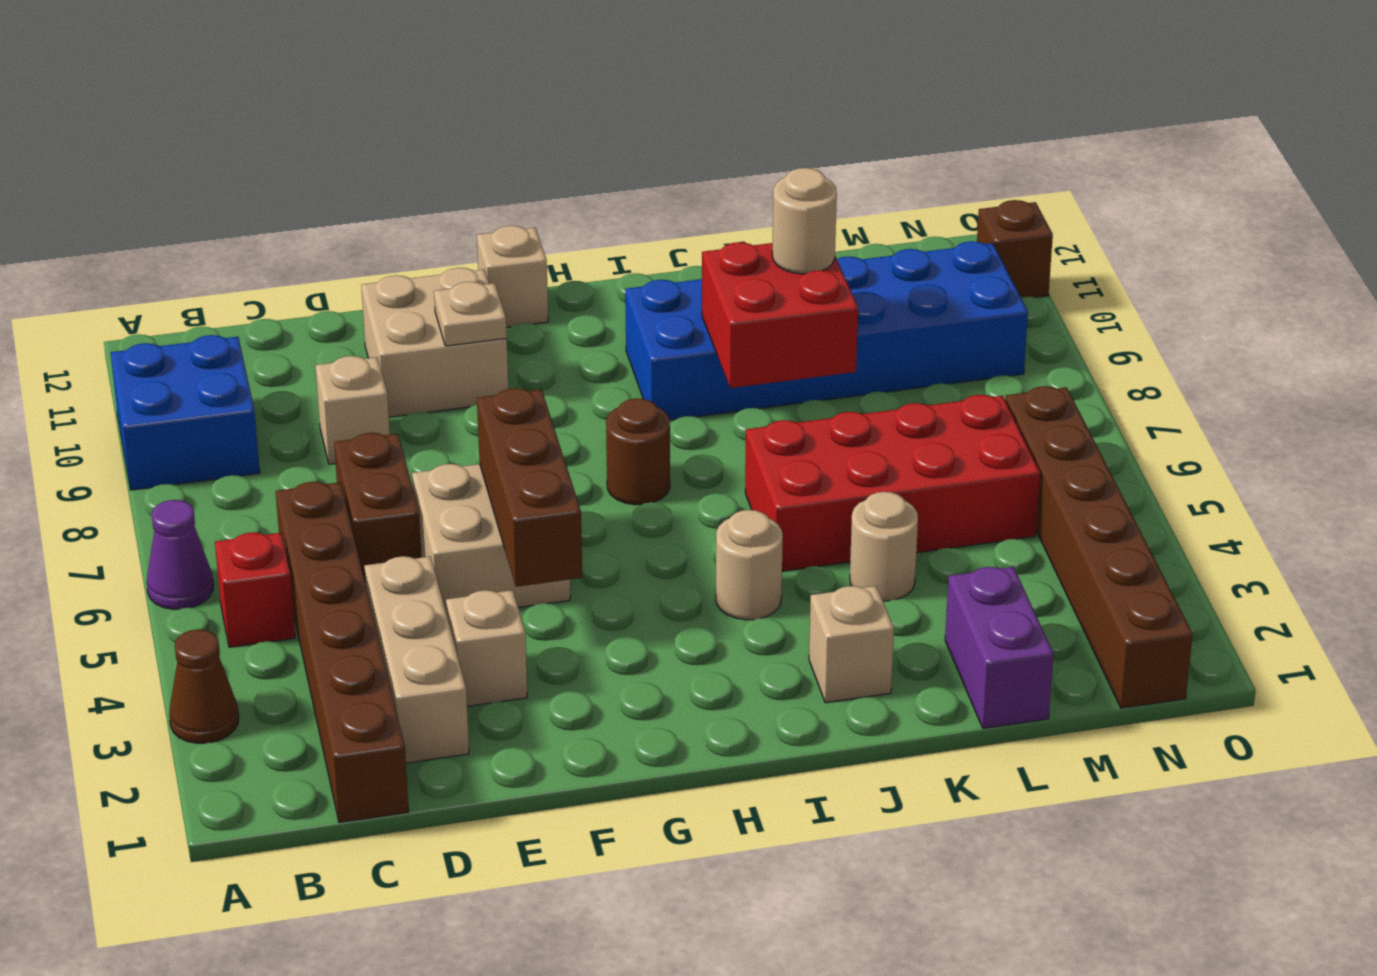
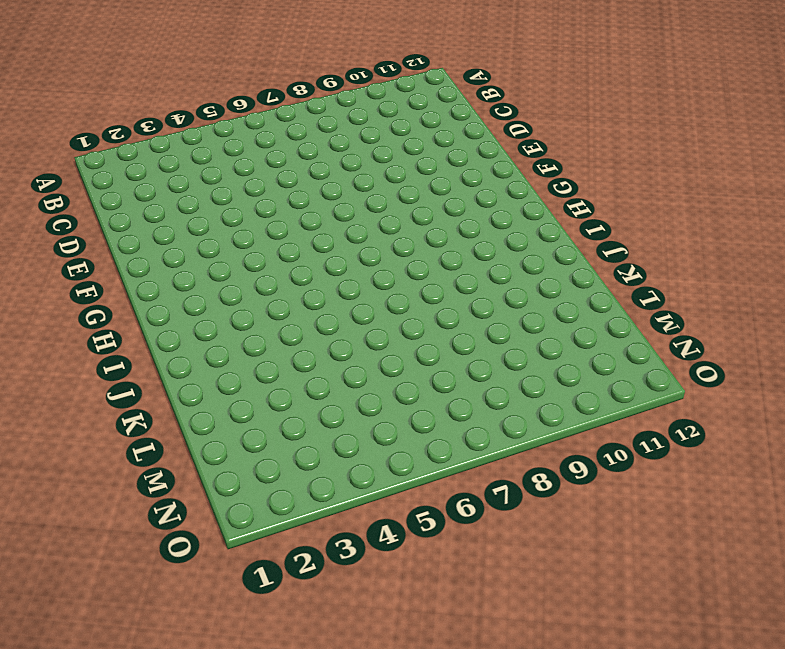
none -> brown 1x1 cone [169,629,239,743]
none -> purple 1x1 cone [147,500,213,609]
none -> blue 2x2 brick [111,335,260,490]

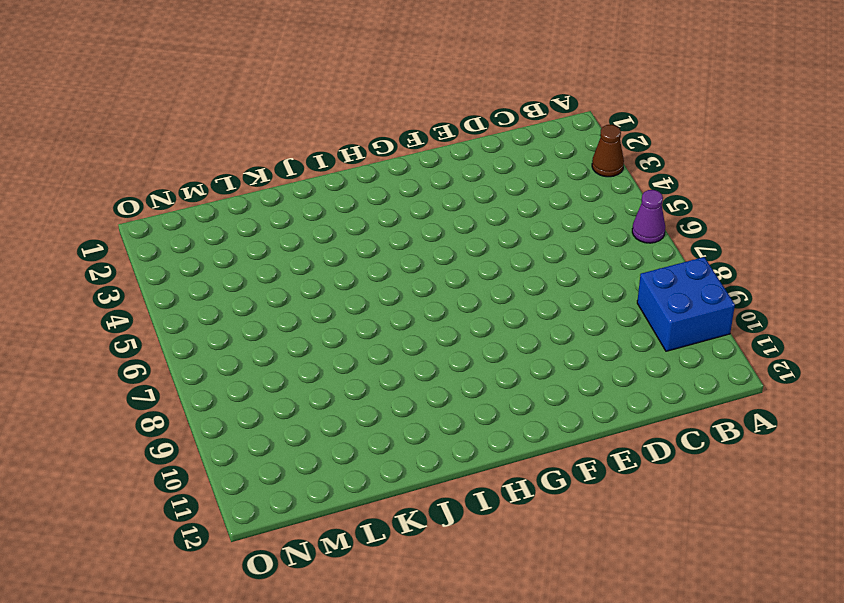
none -> red 1x1 brick [215,532,295,647]
none -> brown 1x6 brick [276,482,409,823]
none -> tan 1x3 brick [364,556,469,763]

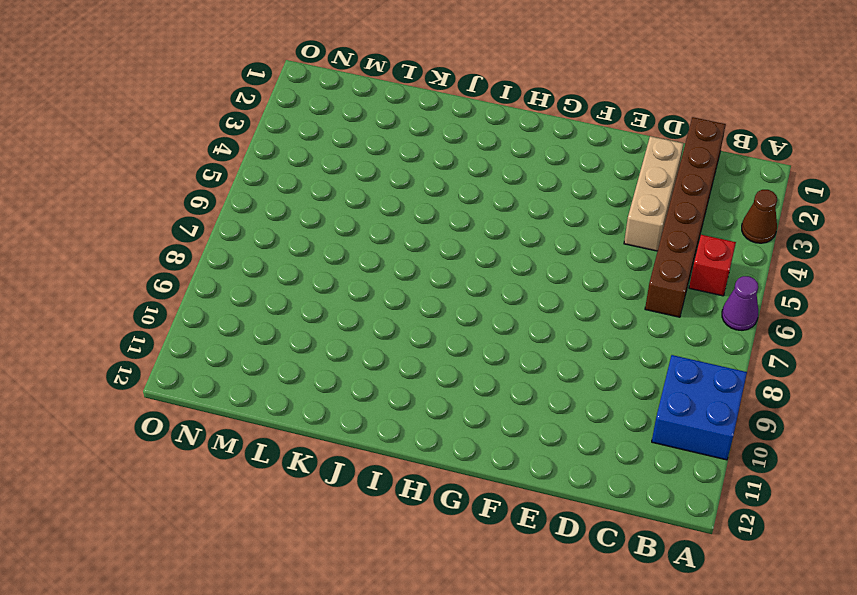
none -> brown 1x2 brick [334,433,422,584]
none -> tan 1x1 brick [315,356,390,464]
none -> tan 1x1 brick [446,590,527,706]

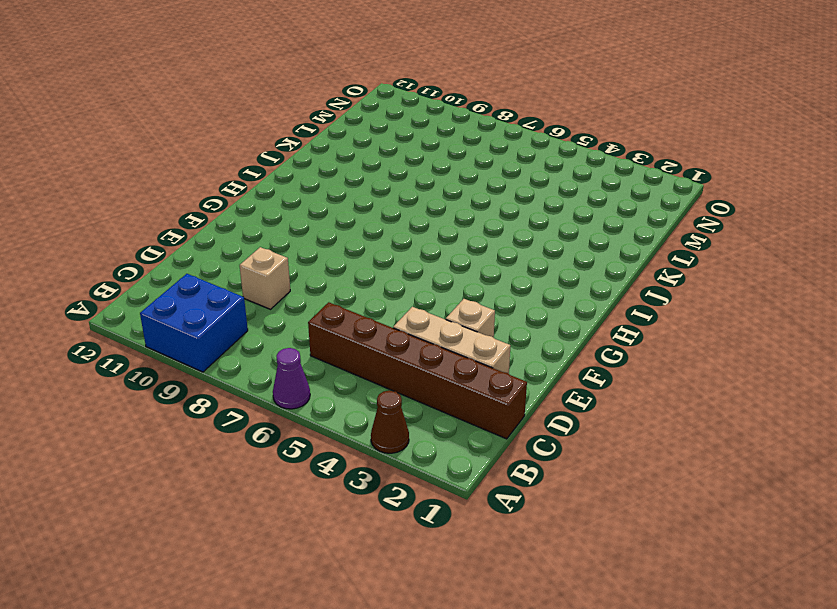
none -> red 1x1 brick [215,532,295,647]
none -> brown 1x2 brick [334,433,422,584]
none -> tan 2x2 brick [412,464,570,614]

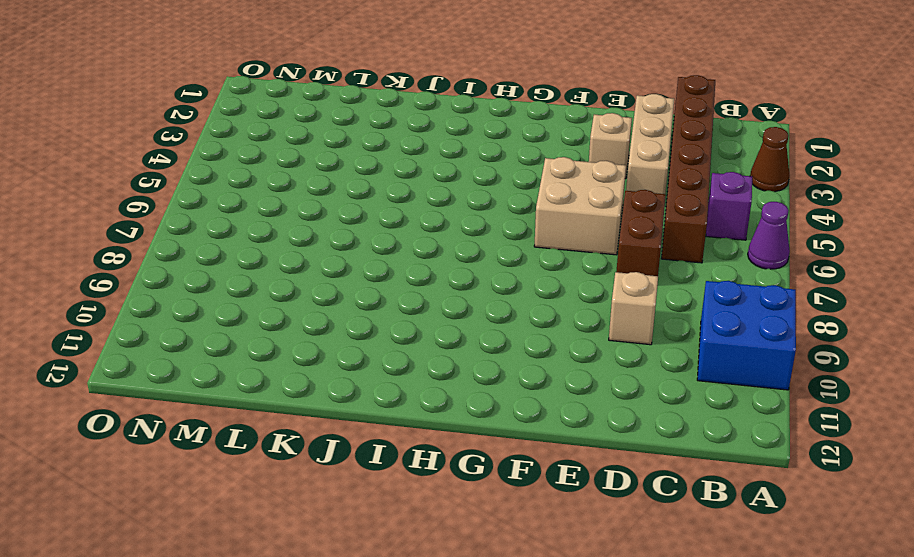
purple 1x1 brick [706,172,752,240] -> red 1x1 brick [215,532,295,647]
none -> tan 2x2 brick [361,268,508,417]
none -> tan 1x1 brick [477,226,548,327]
none -> brown 1x1 round brick [606,398,670,505]

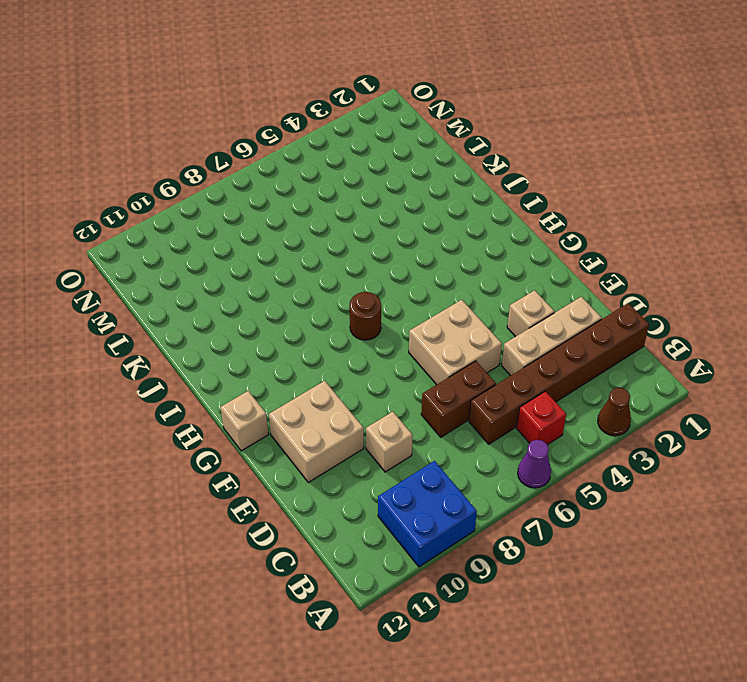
none -> tan 1x1 round brick [716,510,783,620]
none -> blue 2x6 brick [625,241,1028,420]
none -> tan 1x1 brick [809,586,894,703]

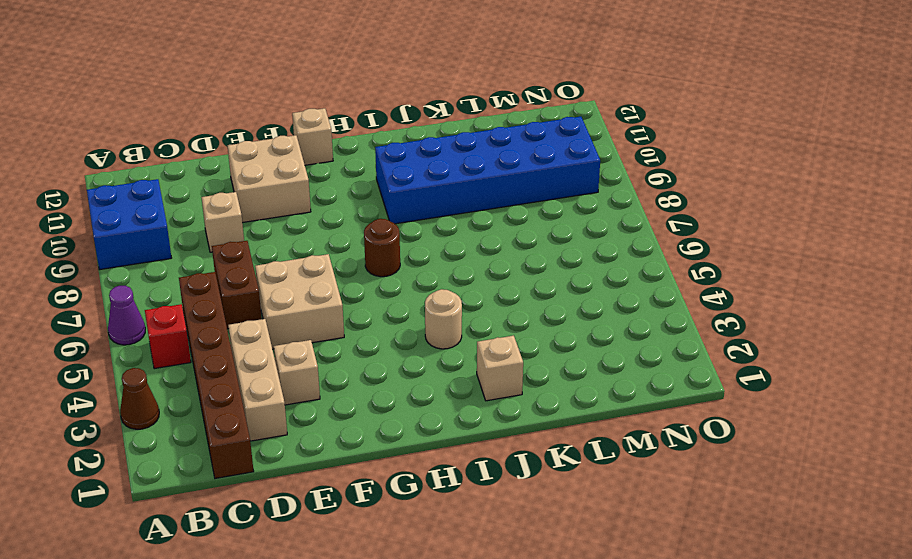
none -> red 2x4 brick [745,395,1040,571]
none -> tan 1x1 round brick [850,492,918,601]
none -> purple 1x2 brick [945,567,1054,728]

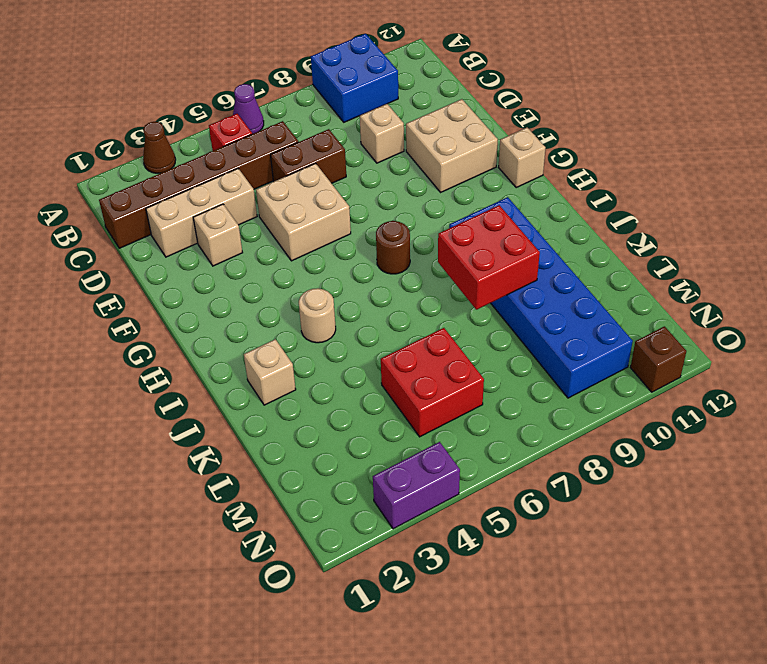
red 2x2 brick [381,328,484,437] -> red 2x4 brick [745,395,1040,571]
purple 1x2 brick [373,442,460,529] -> purple 1x2 brick moved to [945,567,1054,728]
none -> tan 1x1 round brick [850,492,918,601]
none -> brown 1x6 brick [1006,386,1193,708]
none -> brown 1x3 brick [477,388,582,587]

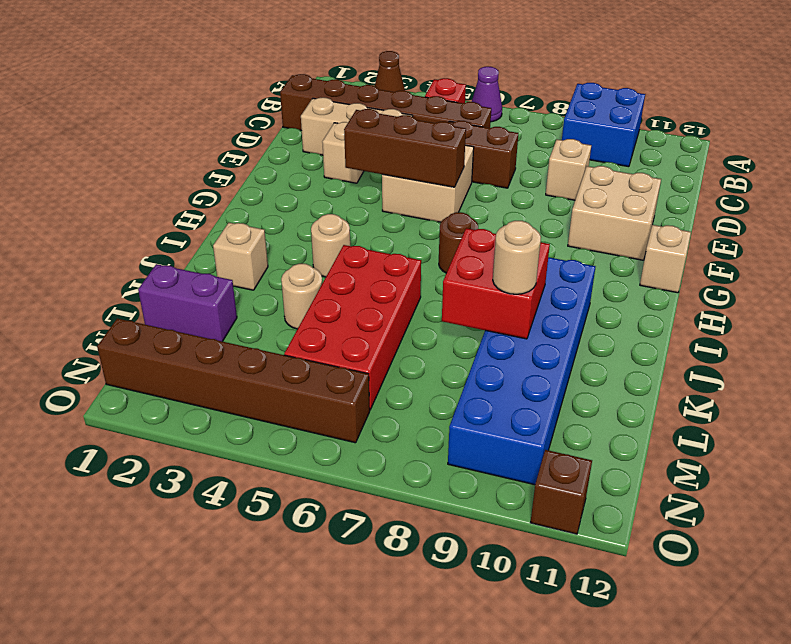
none -> tan 1x1 plate [434,282,507,346]

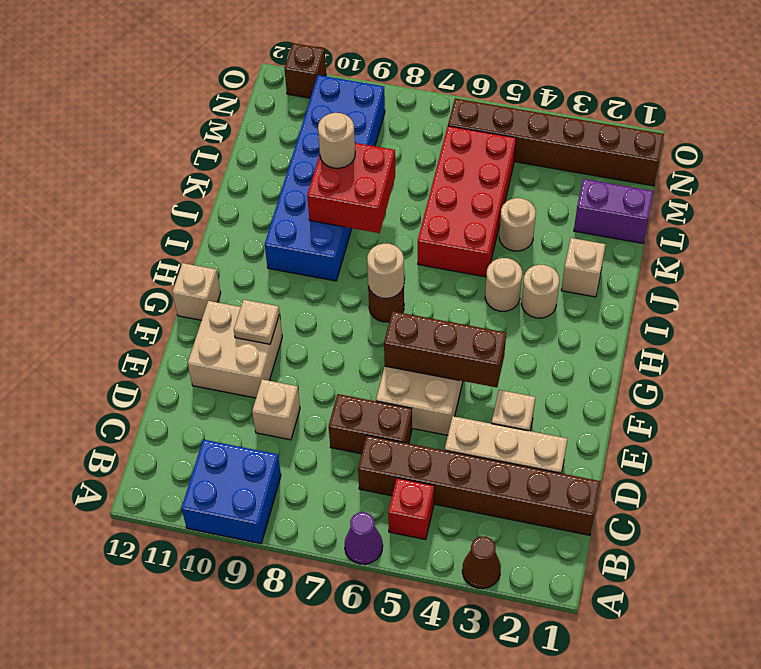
tan 1x1 round brick [367,243,404,298] -> none
tan 1x1 round brick [521,265,559,318] -> none

